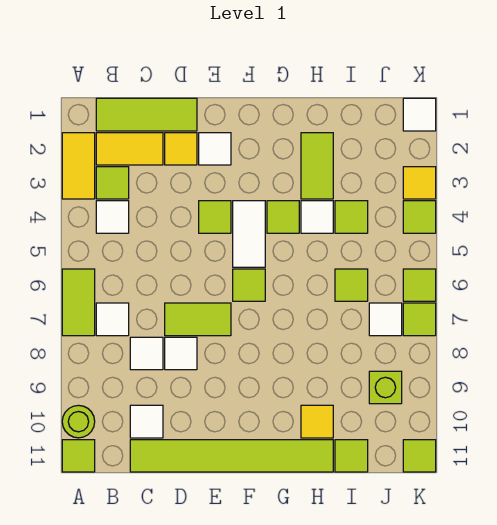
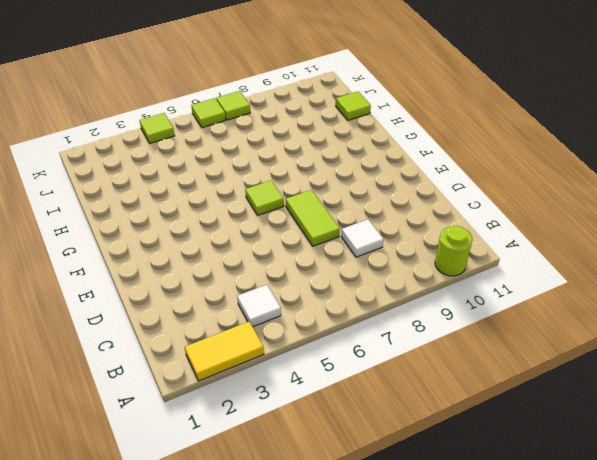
none -> lime 1x2 tile [62,269,95,336]
none -> lime 1x1 tile [62,440,95,472]
none -> lime 1x3 tile [96,98,197,131]
none -> yellow 1x2 tile [96,133,163,165]

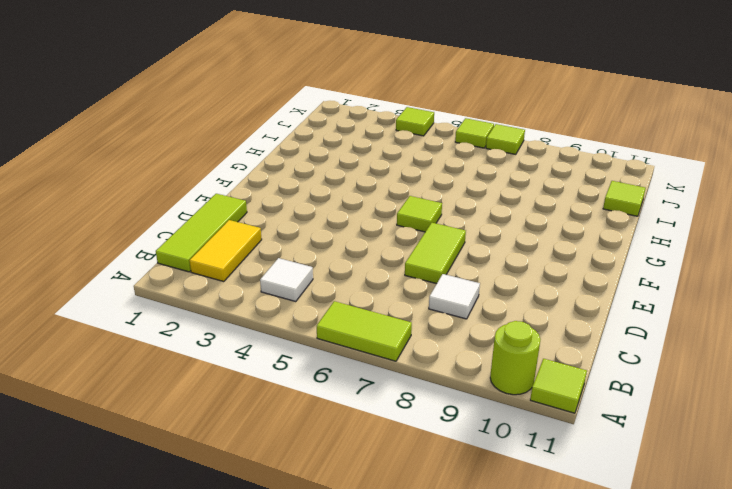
none -> yellow 1x2 tile [62,133,95,199]
none -> lime 1x1 tile [96,167,129,199]
none -> white 1x1 tile [96,303,129,336]
none -> white 1x1 tile [130,405,163,438]

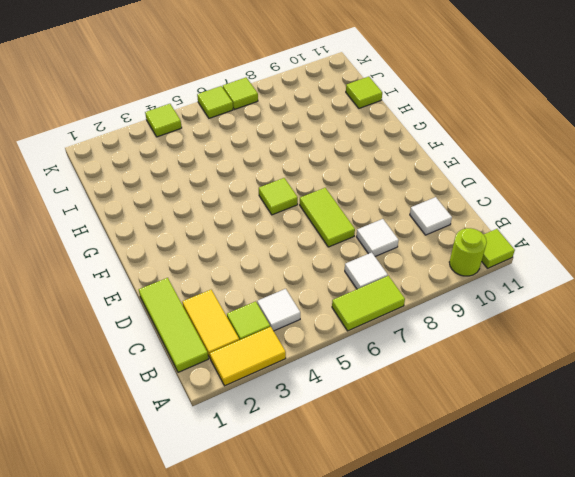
none -> lime 1x6 tile [130,440,333,472]
none -> yellow 1x1 tile [165,133,197,165]
none -> white 1x1 tile [165,337,197,370]
none -> white 1x1 tile [199,133,231,165]

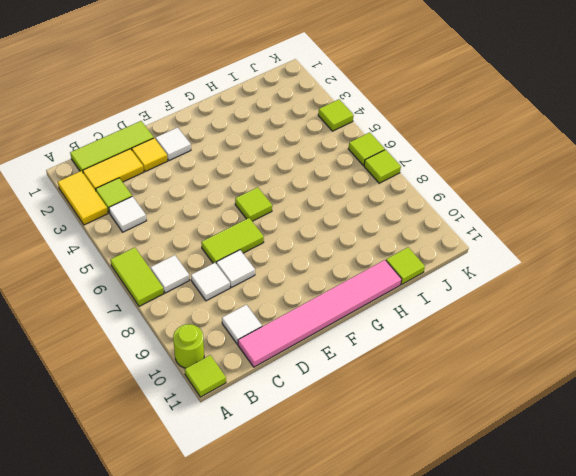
pink 1x6 tile [238,260,402,367] -> lime 1x6 tile [130,440,333,472]
none -> lime 1x1 tile [199,201,231,233]
none -> white 1x2 tile [233,201,265,267]
none -> lime 1x1 tile [267,201,299,233]
none -> lime 1x2 tile [301,133,333,199]

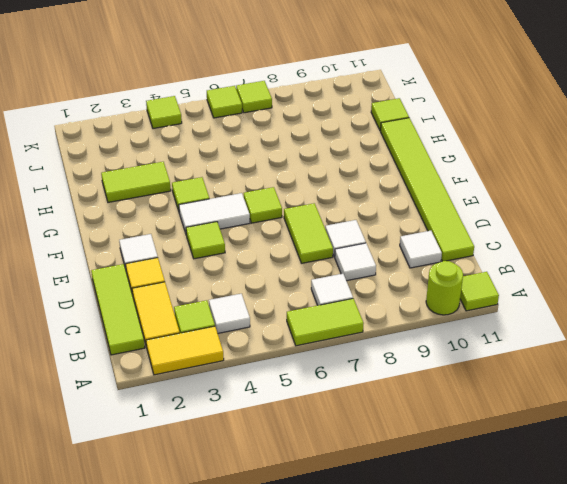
none -> white 1x1 tile [301,201,333,233]
none -> yellow 1x1 tile [301,405,333,438]
none -> lime 1x1 tile [335,201,368,233]
none -> lime 1x1 tile [335,269,368,301]

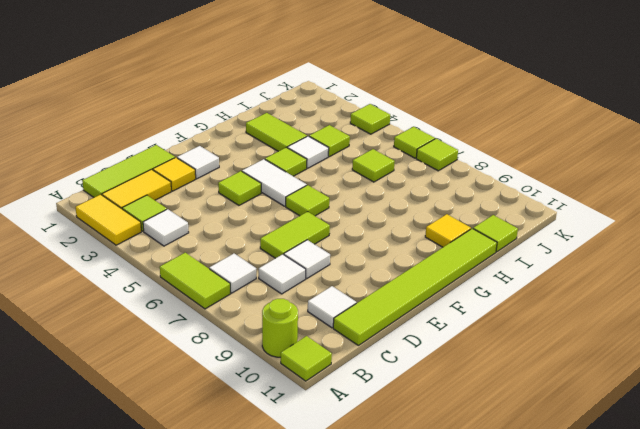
none -> white 1x1 tile [369,303,402,336]
none -> lime 1x1 brick [369,371,402,404]
none -> white 1x1 tile [403,98,436,131]
none -> yellow 1x1 tile [403,167,436,199]

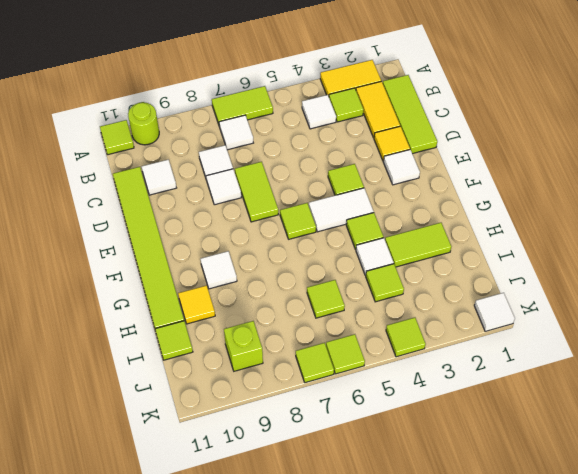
white 1x1 tile [201,251,237,289] -> white 1x1 tile moved to [369,303,402,336]
none -> yellow 1x1 tile [403,167,436,199]
none -> lime 1x1 tile [403,440,436,472]

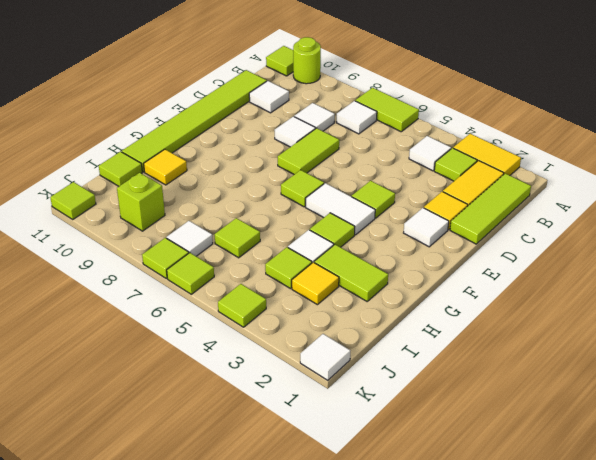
yellow 1x1 tile [292,262,339,305] -> yellow 1x1 tile moved to [403,167,436,199]

